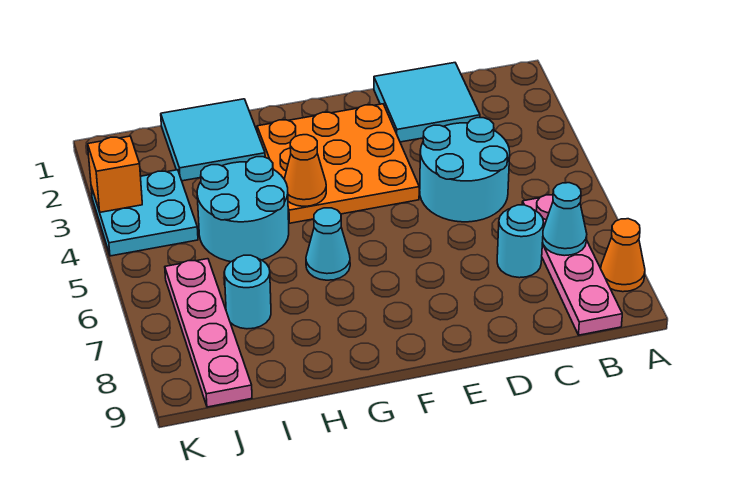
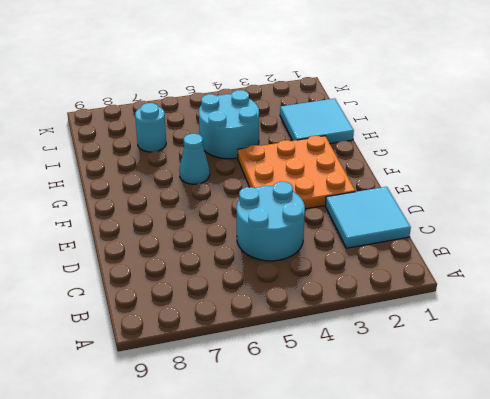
none -> orange 1x1 cone [601,219,645,292]
none -> pink 1x4 plate [522,195,622,335]
none -> cyan 1x1 round brick [497,205,544,278]

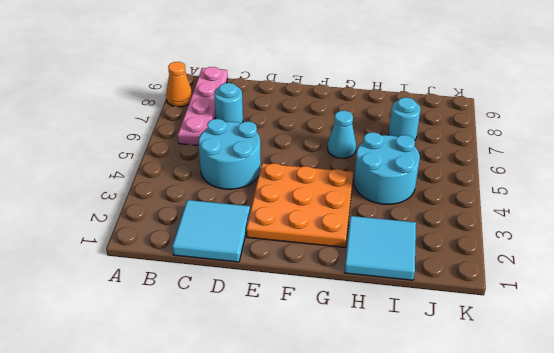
none -> cyan 2x2 plate [91,170,198,256]
none -> pink 1x4 plate [165,259,252,407]
none -> cyan 1x1 cone [543,183,587,256]

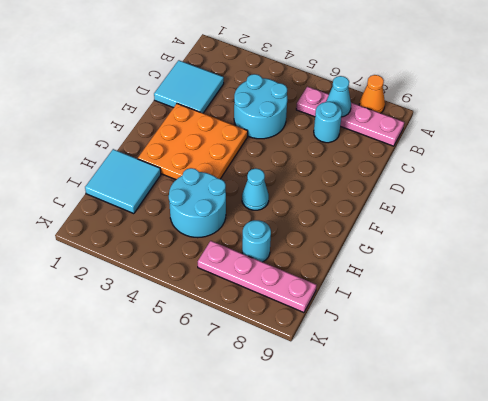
none -> cyan 2x2 plate [91,170,198,256]
none -> orange 1x1 cone [284,135,326,206]
none -> orange 1x1 brick [88,136,142,212]

